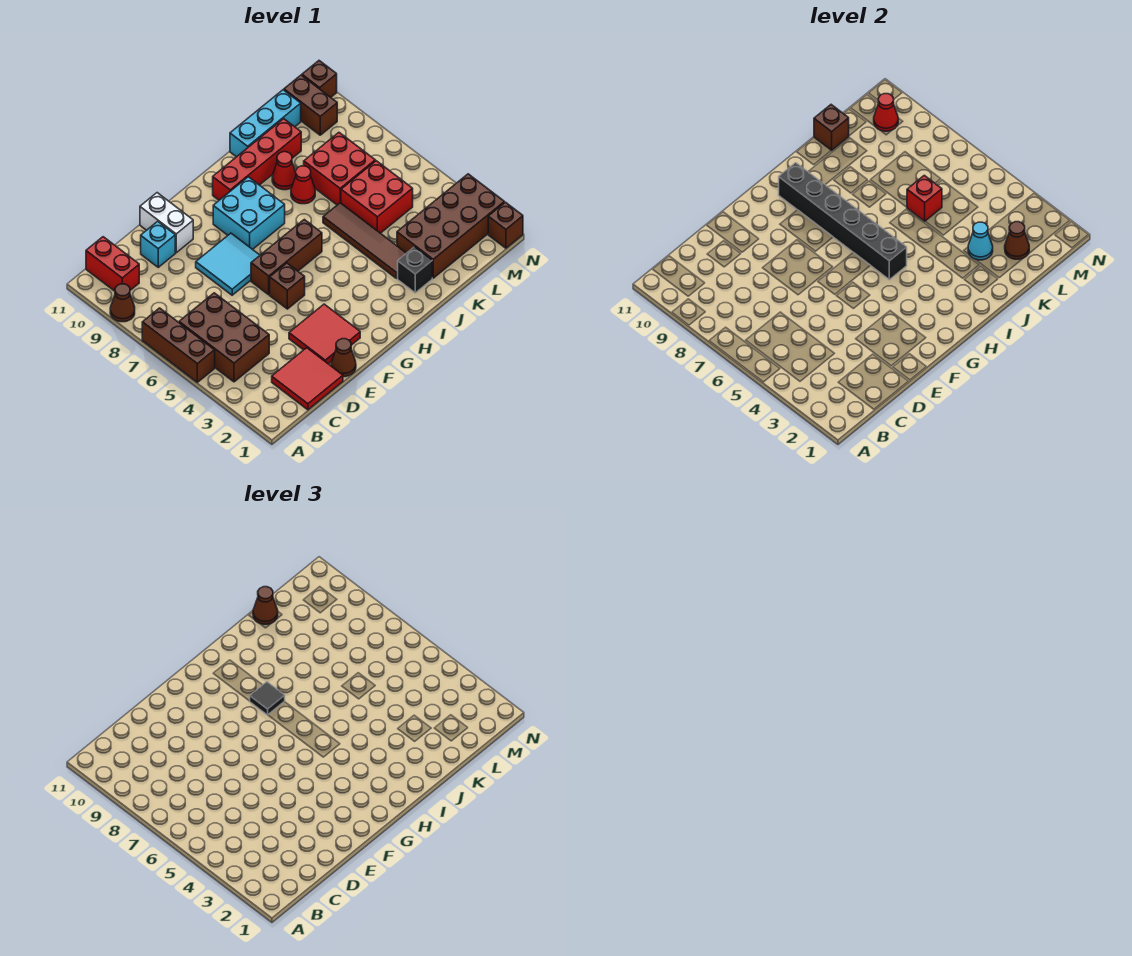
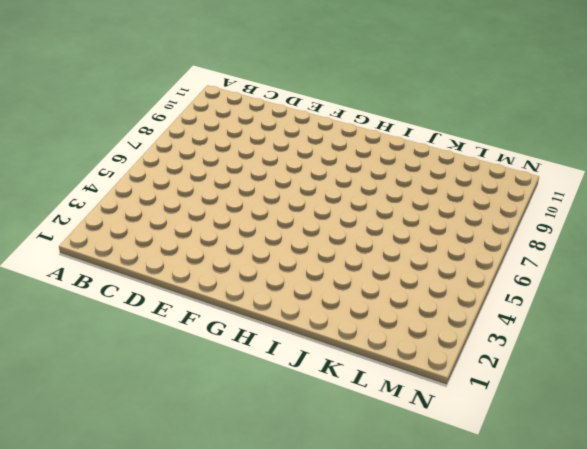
none -> brown 1x3 brick [142,308,215,382]
none -> brown 1x1 cone [110,284,135,322]
none -> brown 2x3 brick [179,293,269,382]
none -> red 1x2 brick [86,237,139,291]

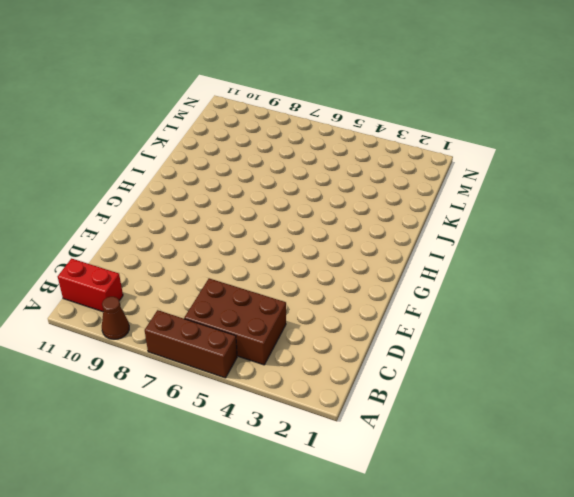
none -> red 2x2 tile [272,348,343,410]
none -> cyan 1x1 brick [141,221,175,267]
none -> brown 1x1 cone [331,339,356,377]
none -> red 2x2 tile [289,304,360,364]

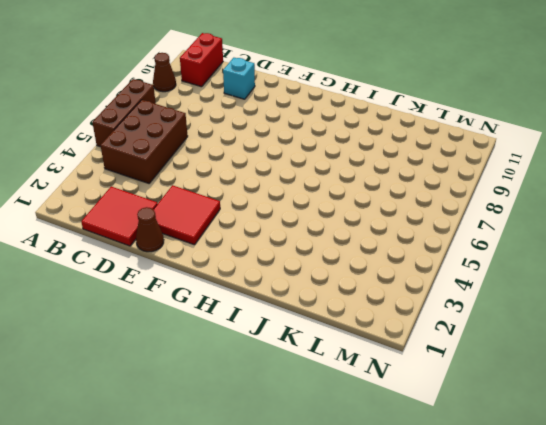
none -> cyan 2x2 tile [196,233,260,295]
none -> white 1x2 brick [140,193,193,253]
none -> brown 1x1 brick [270,263,305,309]
none -> brown 1x3 brick [251,219,322,295]

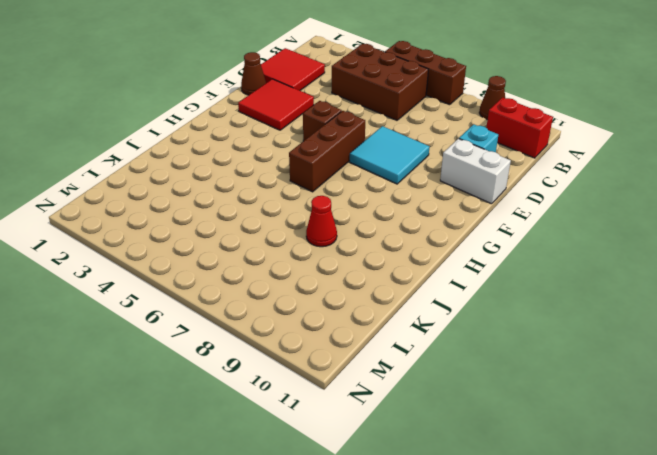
none -> cyan 2x2 brick [213,177,285,249]
none -> red 1x4 brick [213,119,301,200]
none -> black 1x1 brick [398,247,432,293]
none -> brown 1x4 tile [323,203,406,278]

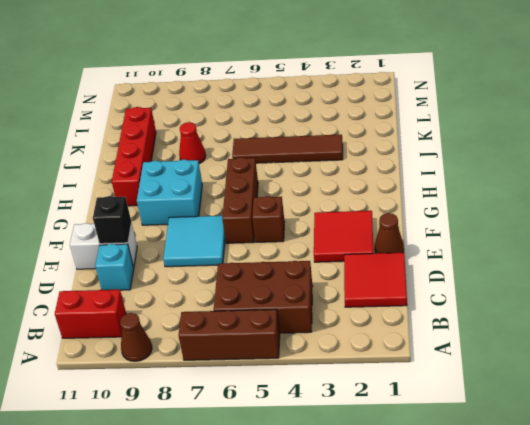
black 1x1 brick [93,196,131,244] -> black 1x1 brick moved to [398,247,432,293]
none -> red 1x1 cone [272,152,296,190]
none -> cyan 1x3 brick [230,90,301,157]
none -> brown 2x4 brick [397,174,504,278]
none -> red 2x2 brick [341,161,413,233]

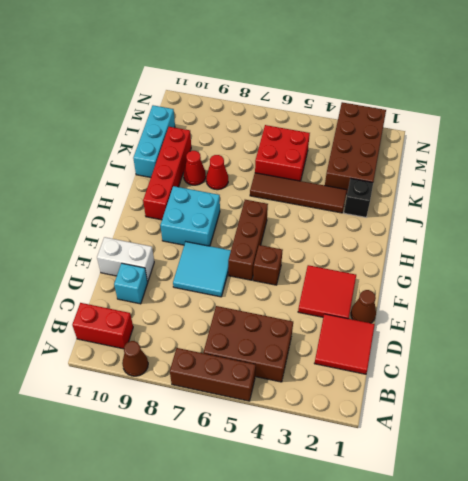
none -> red 2x2 brick [304,133,375,205]
none -> brown 1x2 brick [284,75,337,135]
none -> brown 1x1 brick [488,202,523,248]
none -> brown 1x1 brick [302,61,337,97]

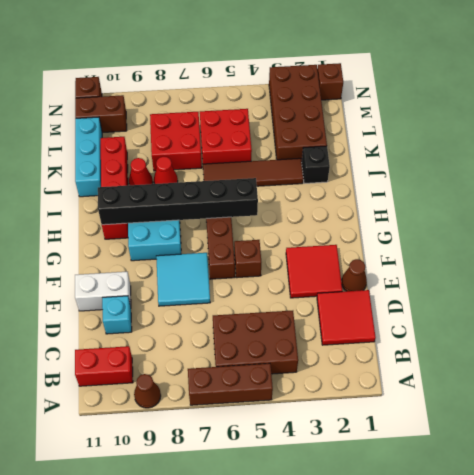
none -> cyan 1x1 cone [968,222,993,260]
none -> red 1x1 brick [907,175,942,221]
none -> brown 1x1 brick [814,105,849,150]
none -> brown 1x1 cone [1005,222,1029,259]

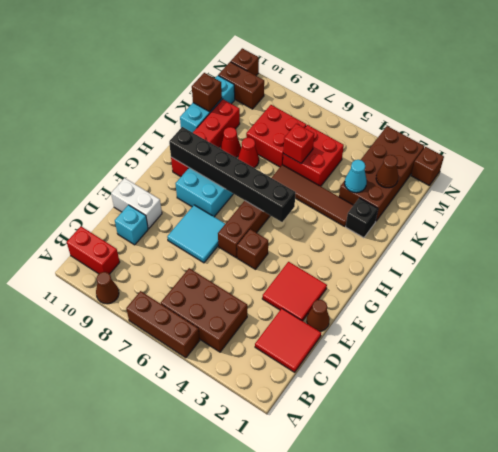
none -> red 1x1 cone [874,94,898,131]
none -> black 1x1 tile [250,682,285,715]
none -> brown 1x1 cone [253,587,278,624]

